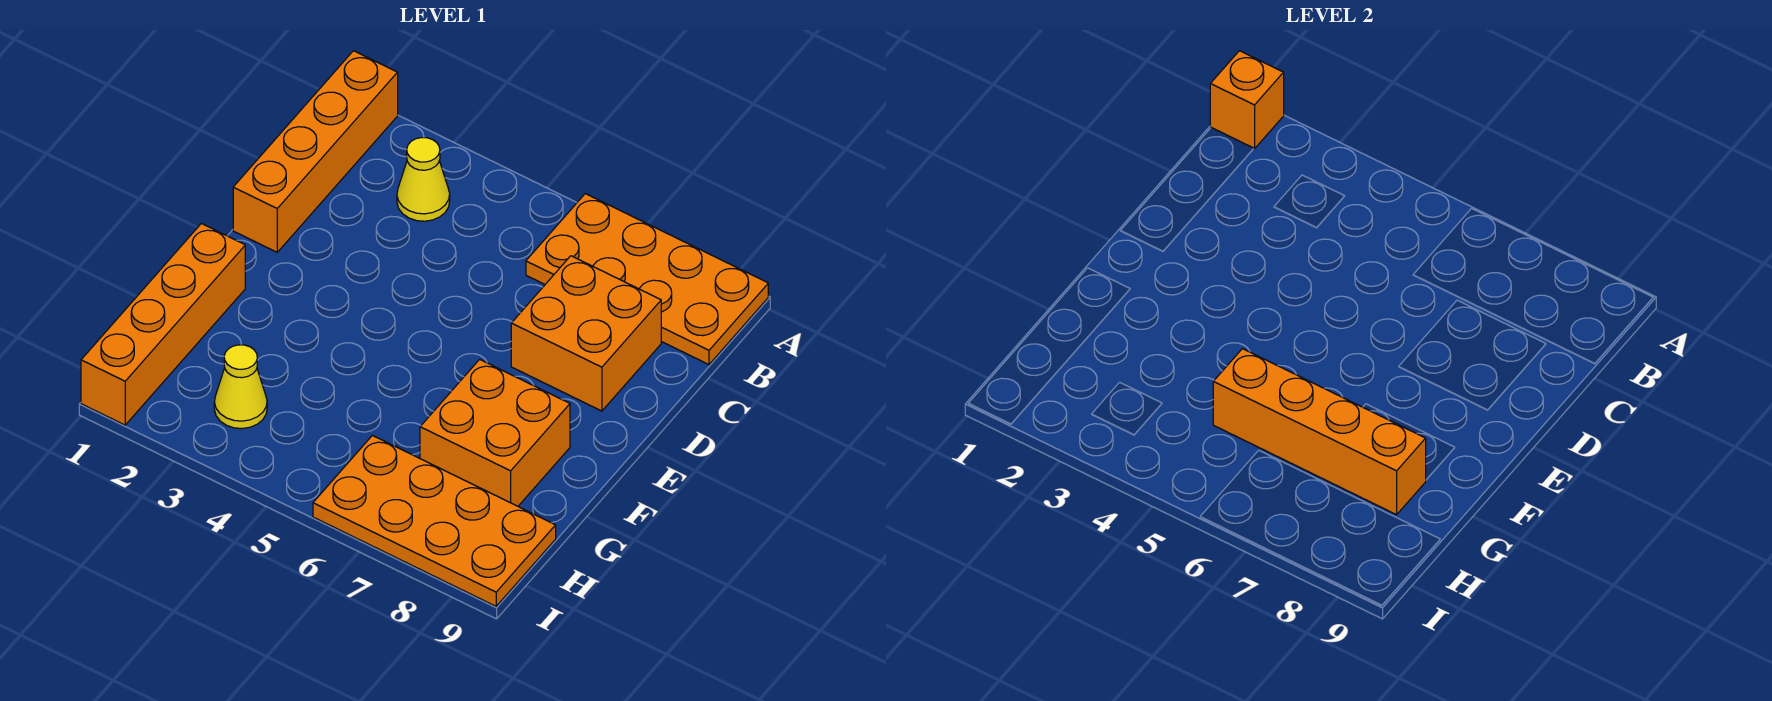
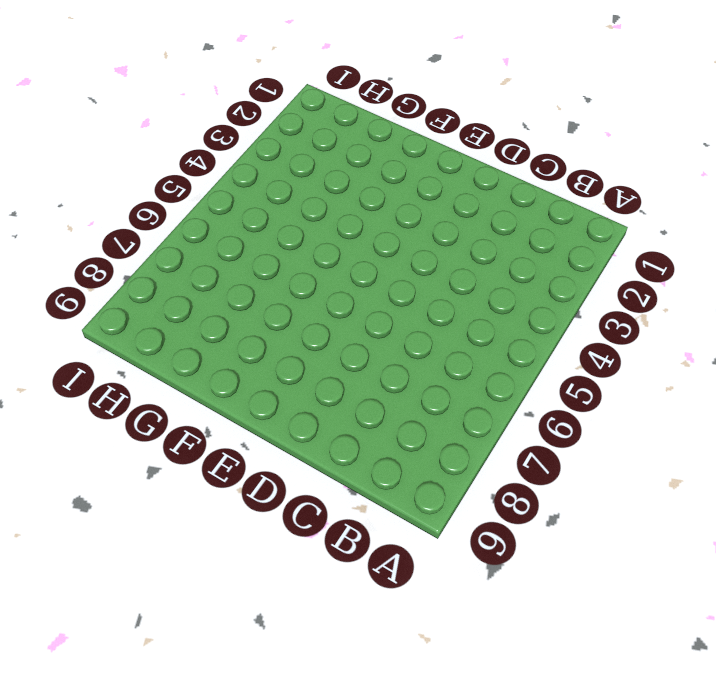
none -> orange 1x4 brick [233,51,398,252]
none -> orange 2x4 plate [526,194,768,365]

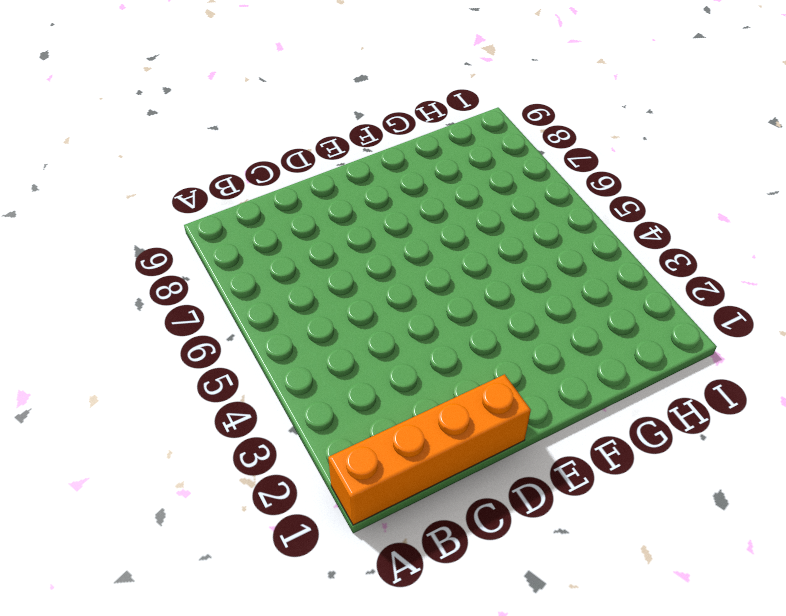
none -> orange 2x4 plate [526,194,768,365]
none -> yellow 1x1 cone [397,138,450,221]

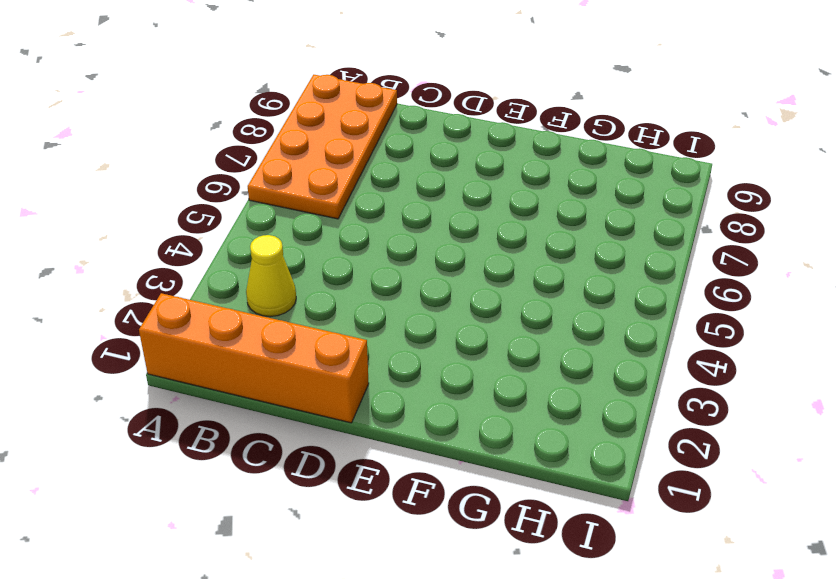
none -> orange 2x2 brick [511,256,661,411]
none -> orange 1x4 brick [81,223,245,425]

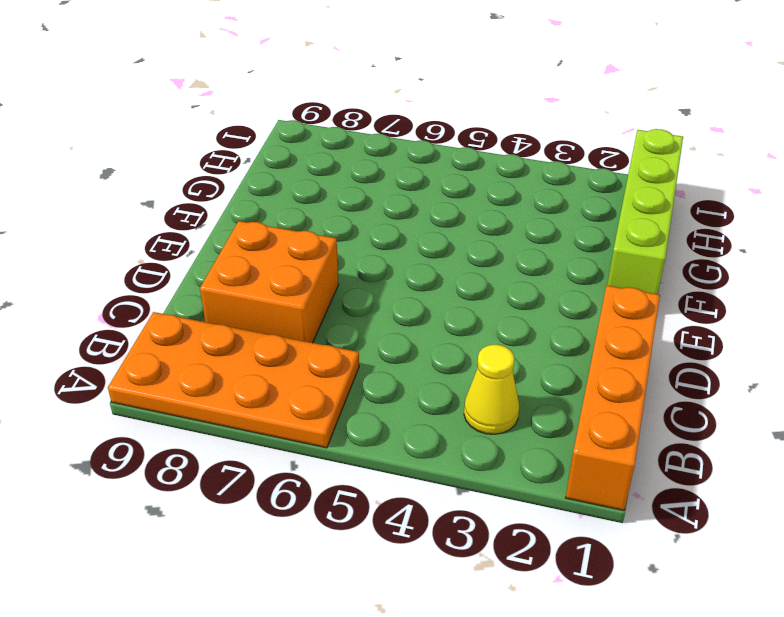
lime 1x4 brick [607,129,683,294] -> orange 1x4 brick [81,223,245,425]
none -> orange 2x2 brick [420,359,570,506]
none -> yellow 1x1 cone [214,345,267,429]

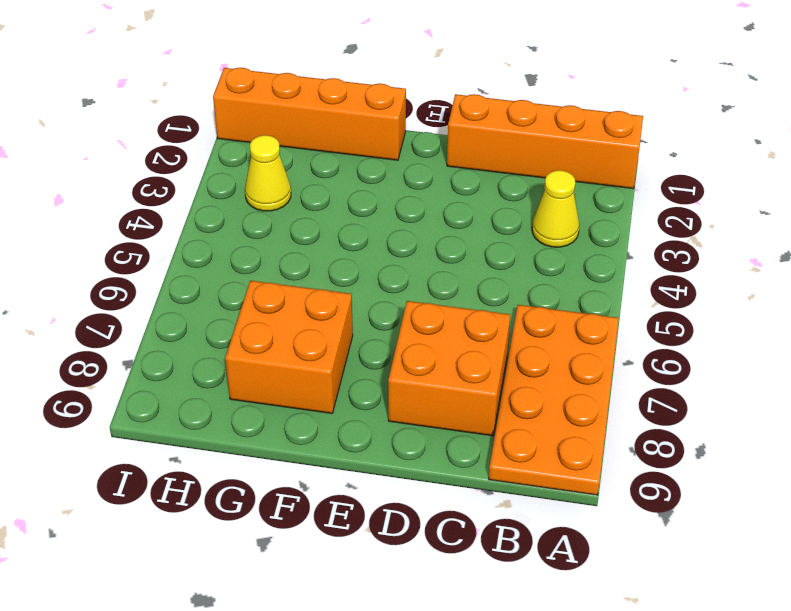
none -> orange 2x4 plate [313,435,556,606]
none -> orange 1x1 brick [1210,51,1284,149]

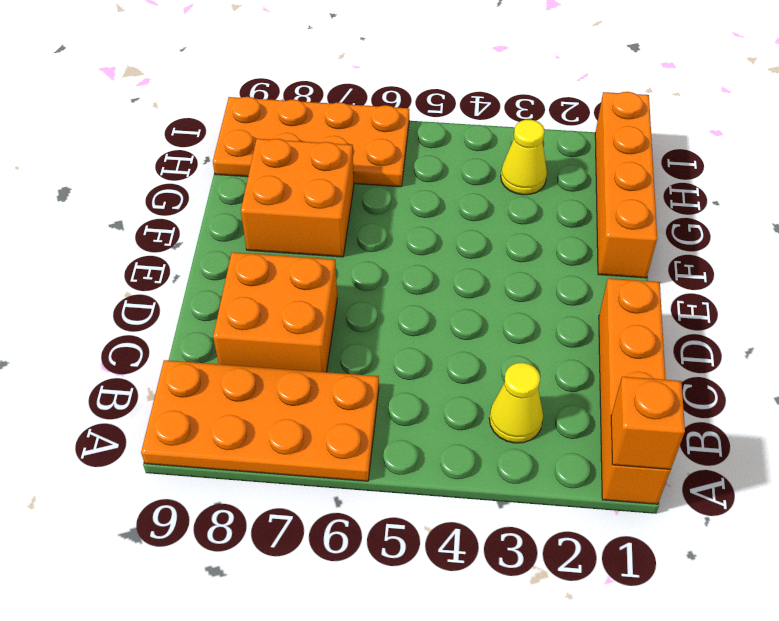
none -> orange 1x4 brick [1213,349,1426,515]

